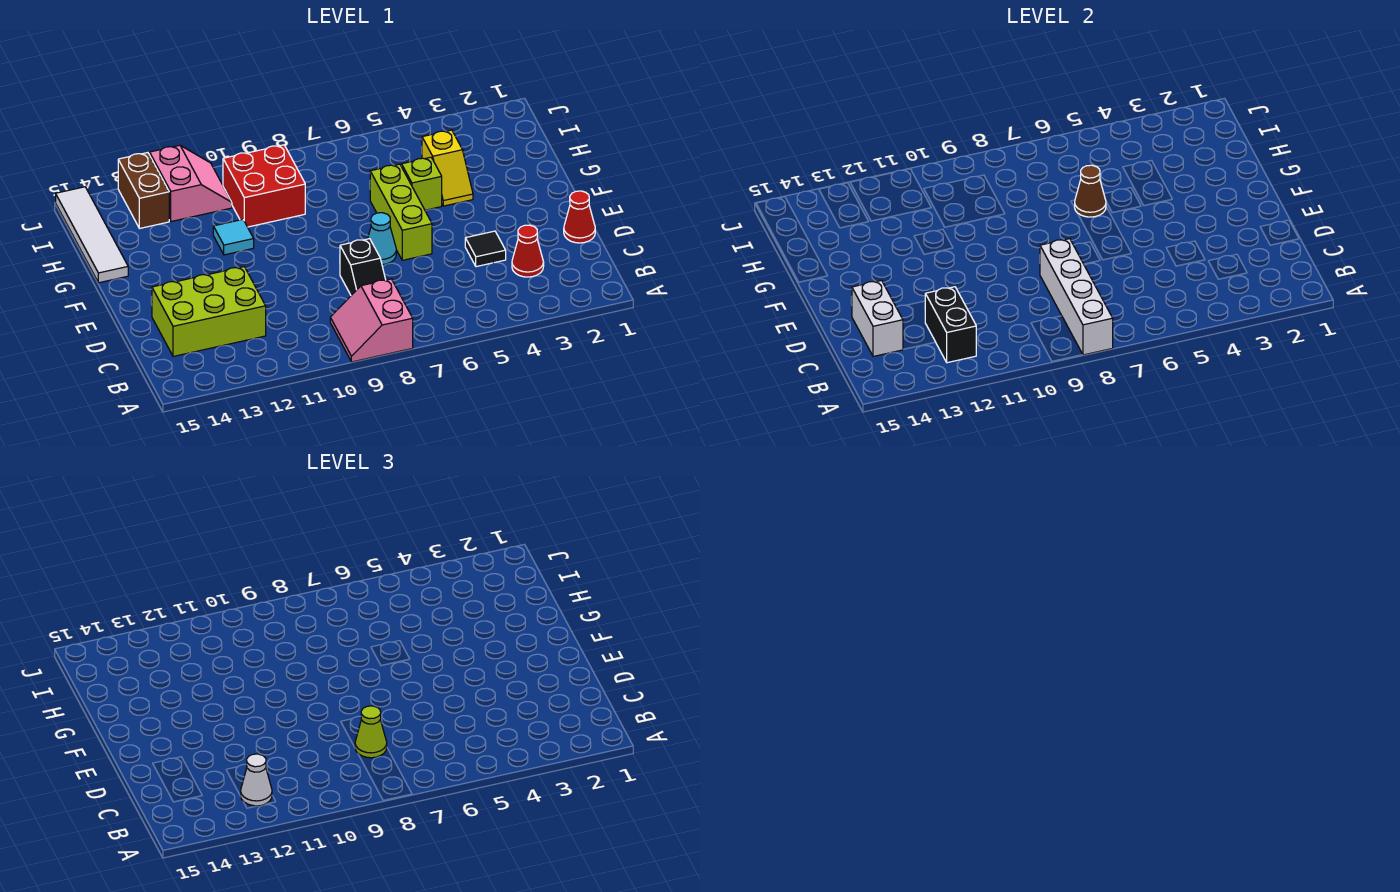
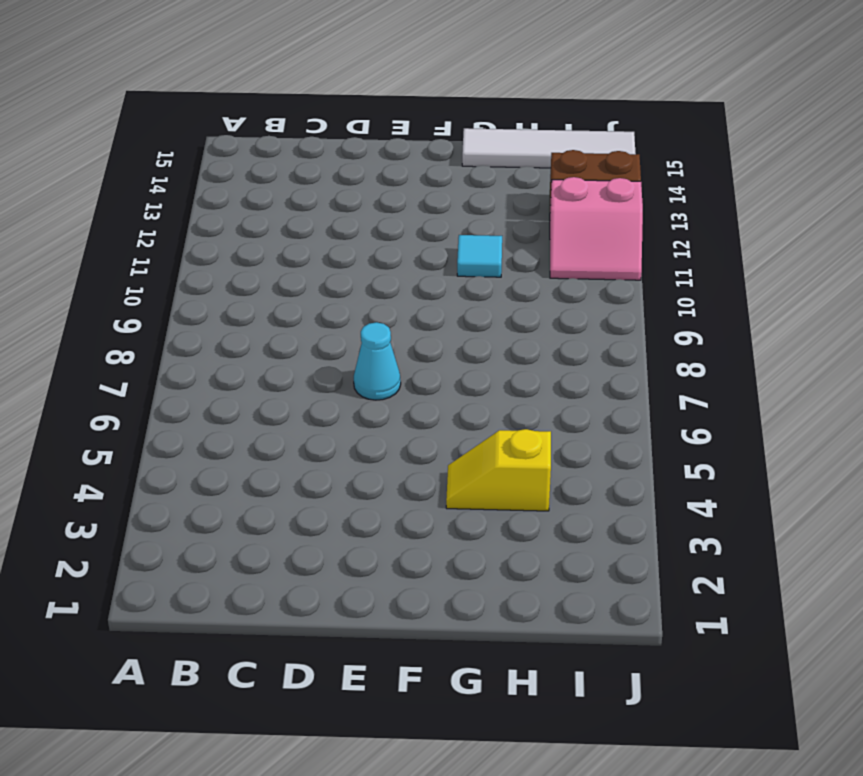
none -> pink 2x2 slope [330,279,413,362]
none -> red 1x1 cone [512,225,544,277]
none -> black 1x2 slope [340,239,386,295]

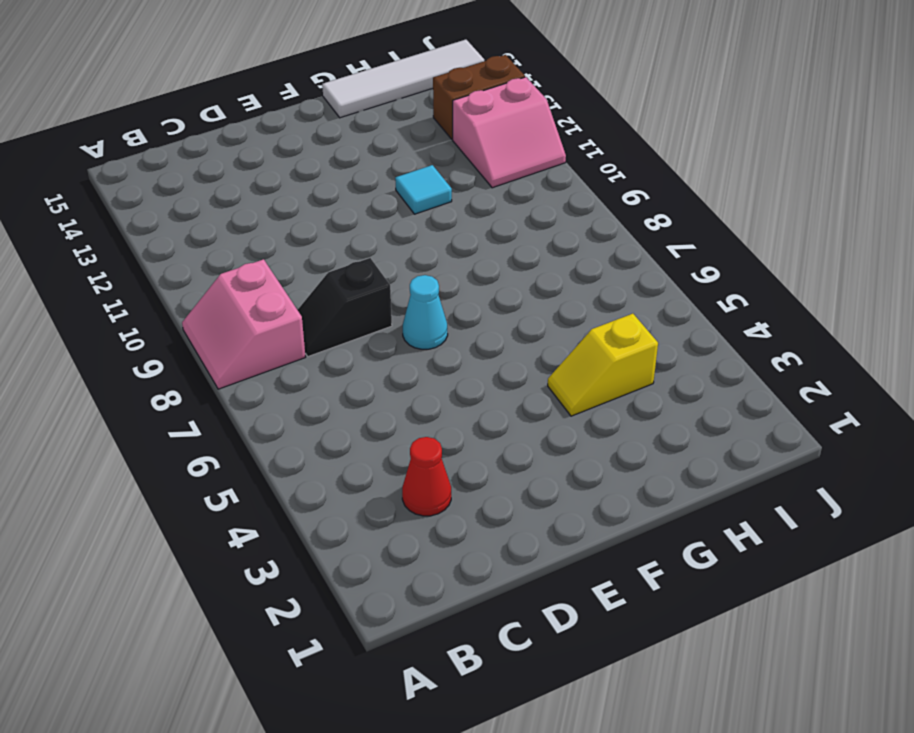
pink 2x2 slope [182,259,305,389] -> pink 2x2 slope turned to [330,279,413,362]
none -> lime 2x3 brick [152,267,266,356]
none -> red 1x1 cone [564,191,595,243]
none -> black 1x1 tile [465,231,506,267]

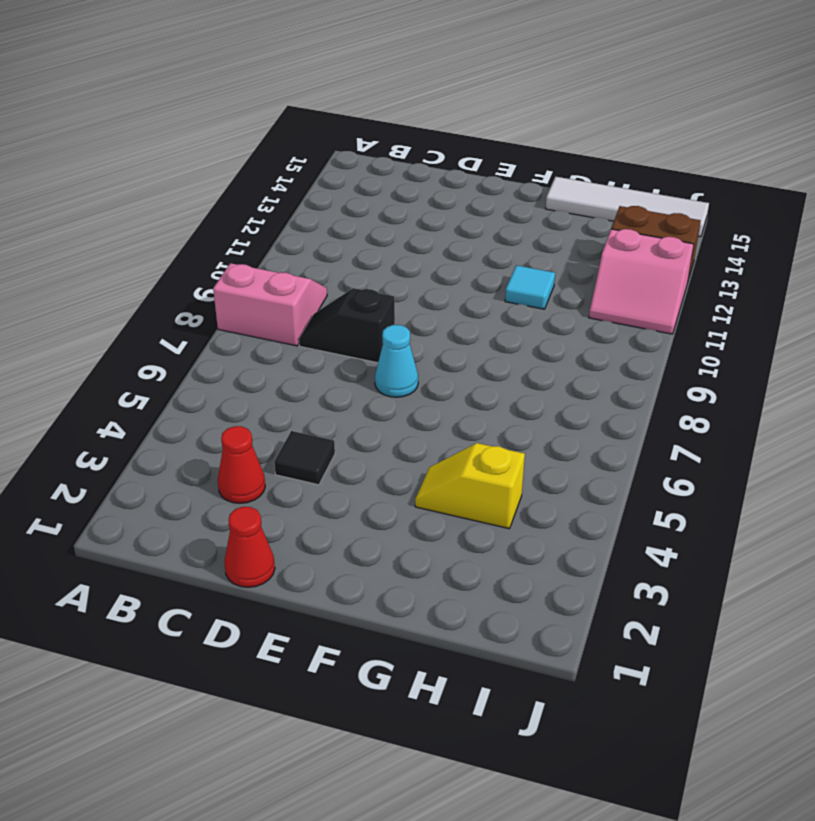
none -> lime 2x3 brick [152,267,266,356]
none -> lime 1x3 brick [370,164,432,260]
none -> lime 1x1 brick [402,157,442,210]

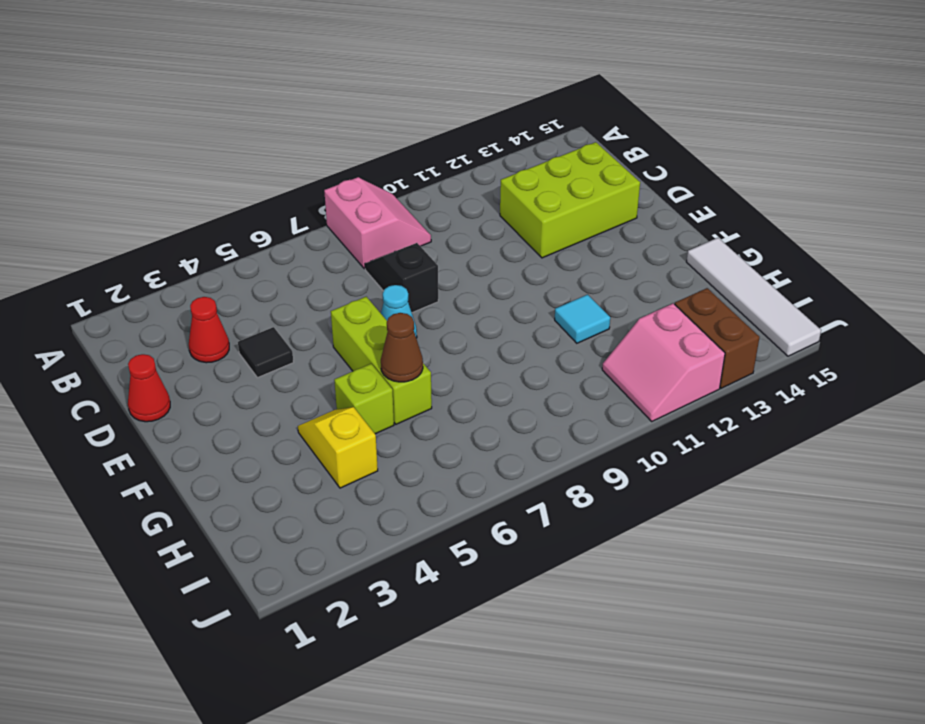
none -> red 2x2 brick [223,145,305,227]
none -> white 1x4 brick [1040,239,1113,355]
none -> black 1x2 brick [925,287,976,363]

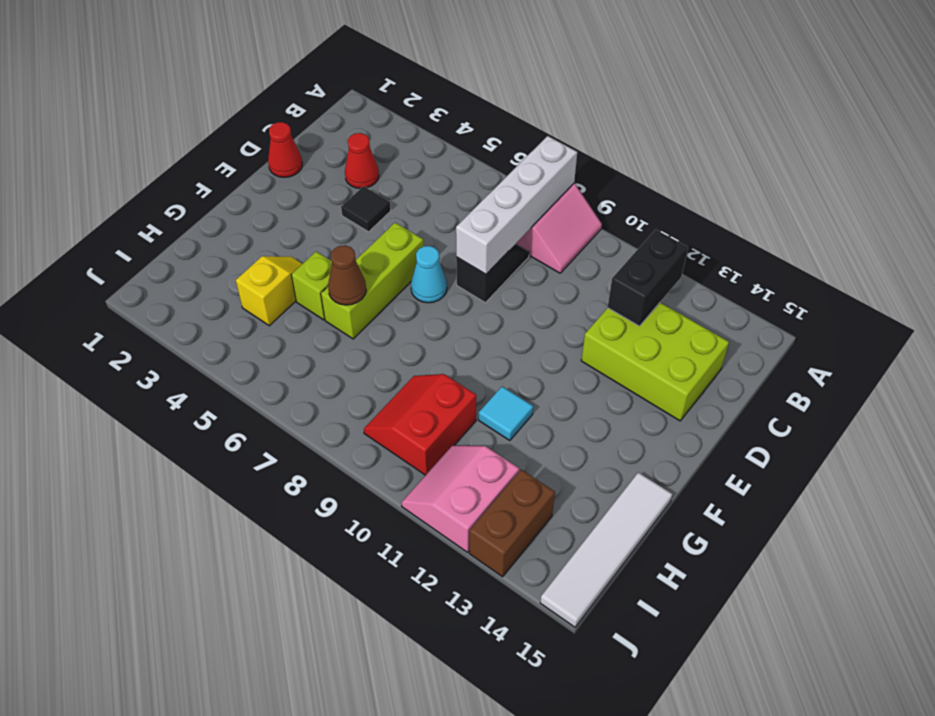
red 2x2 slope [364,374,476,475] -> red 2x2 brick [223,145,305,227]
none -> white 1x2 brick [852,281,903,356]
none -> white 1x1 cone [241,754,272,806]
none -> lime 1x1 cone [355,706,387,758]

